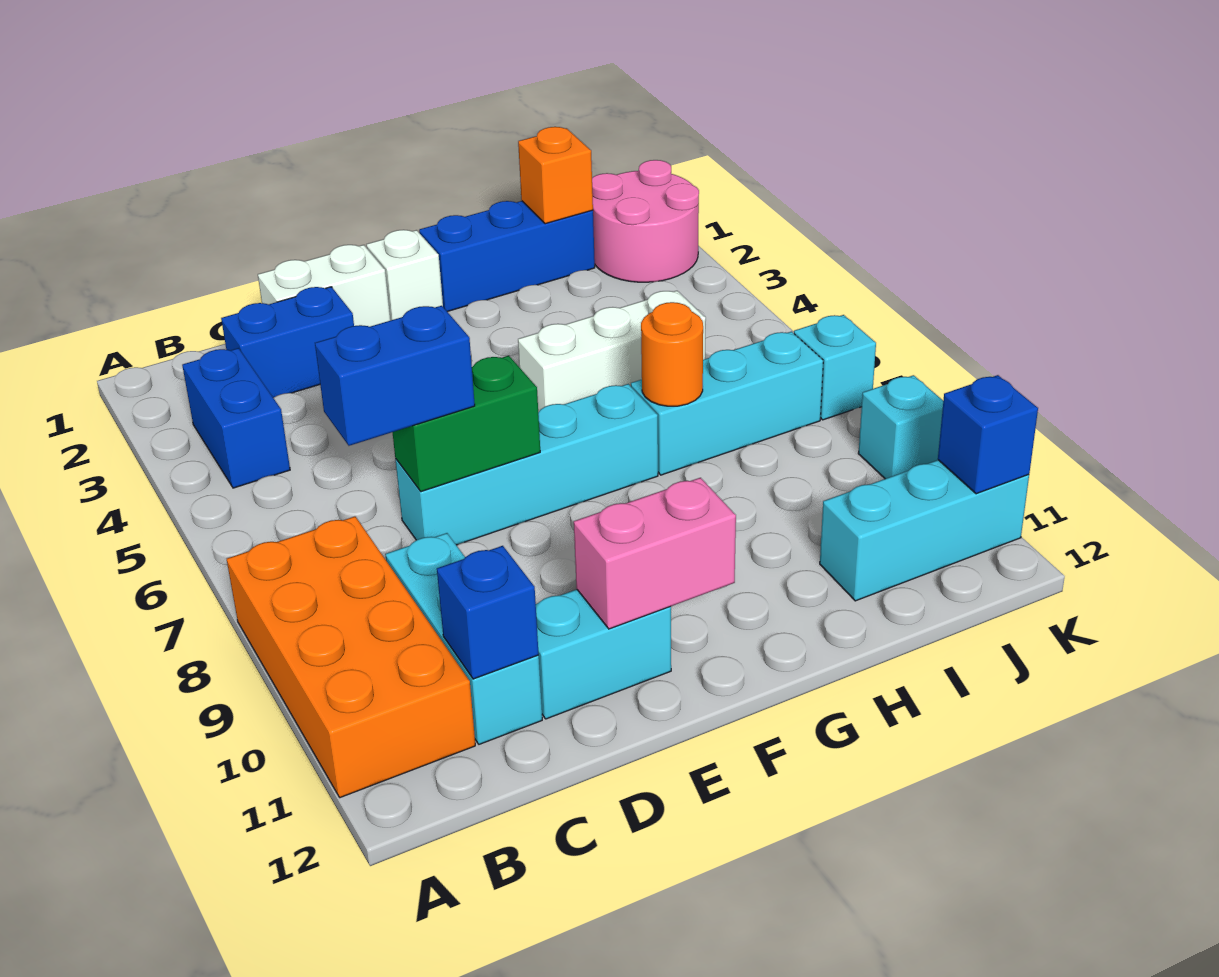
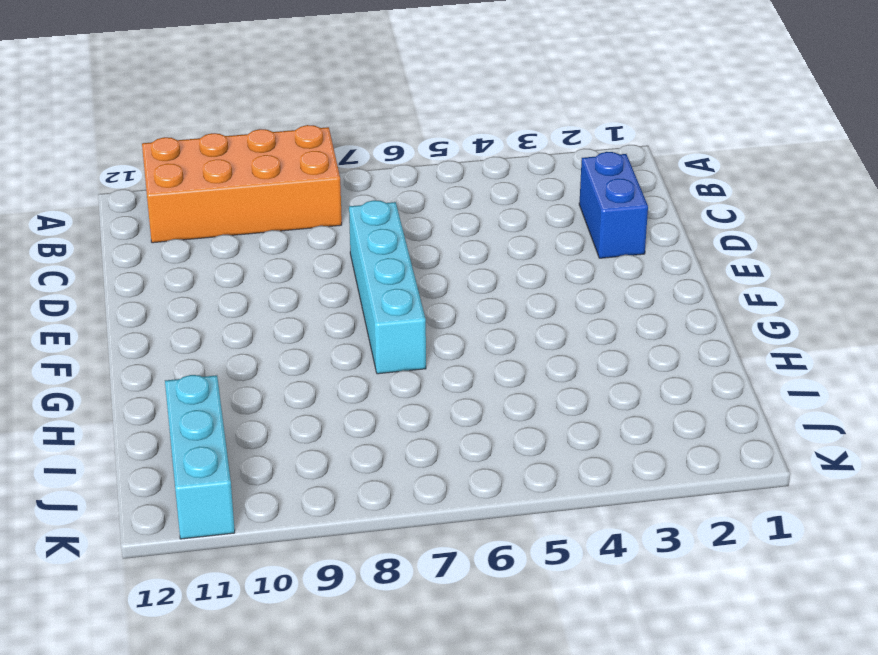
none -> blue 1x2 brick [182,348,290,488]
none -> cyan 1x3 brick [385,533,542,744]
none -> white 1x2 brick [258,245,390,327]

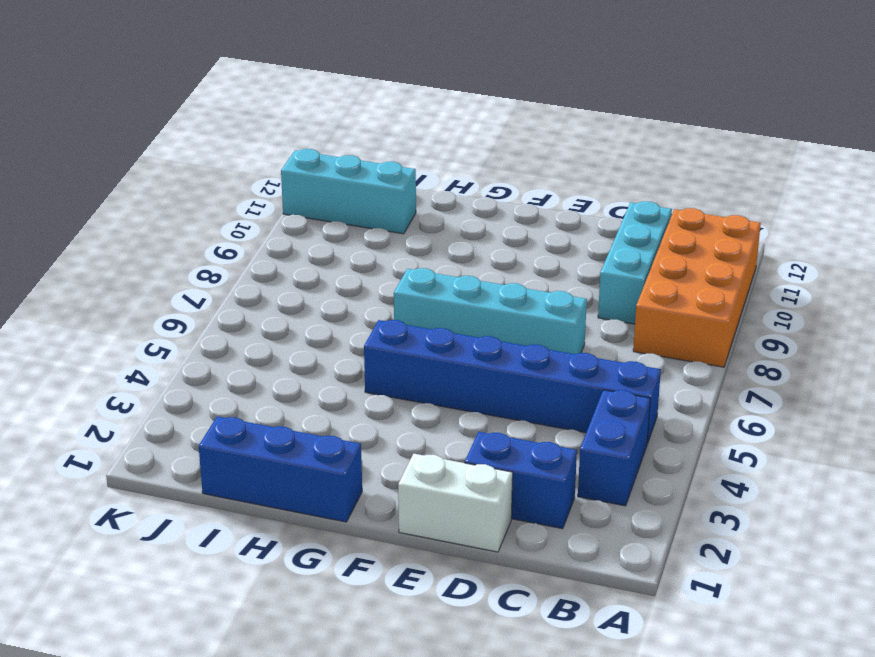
blue 1x6 brick [364,320,661,444] -> white 1x3 brick [518,291,706,412]
none -> cyan 1x2 brick [536,589,671,719]
none -> white 1x1 brick [367,230,443,320]
none -> cyan 1x3 brick [631,332,823,475]

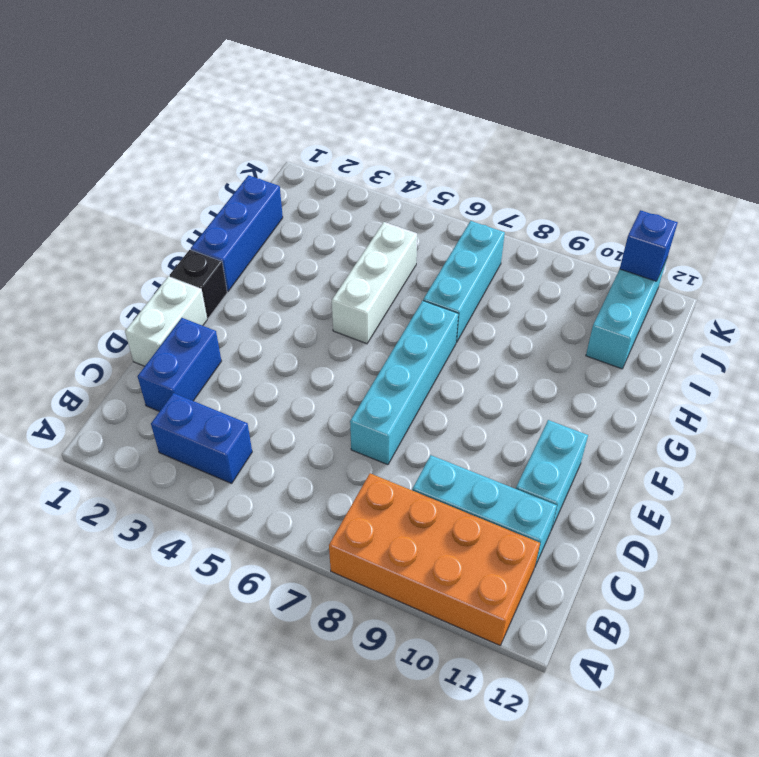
black 1x1 brick [170,250,227,318] -> white 1x1 brick [367,230,443,320]
none -> pink 2x2 round brick [592,160,699,282]
none -> cyan 1x1 brick [794,315,876,420]
none -> cyan 1x1 brick [858,375,943,479]

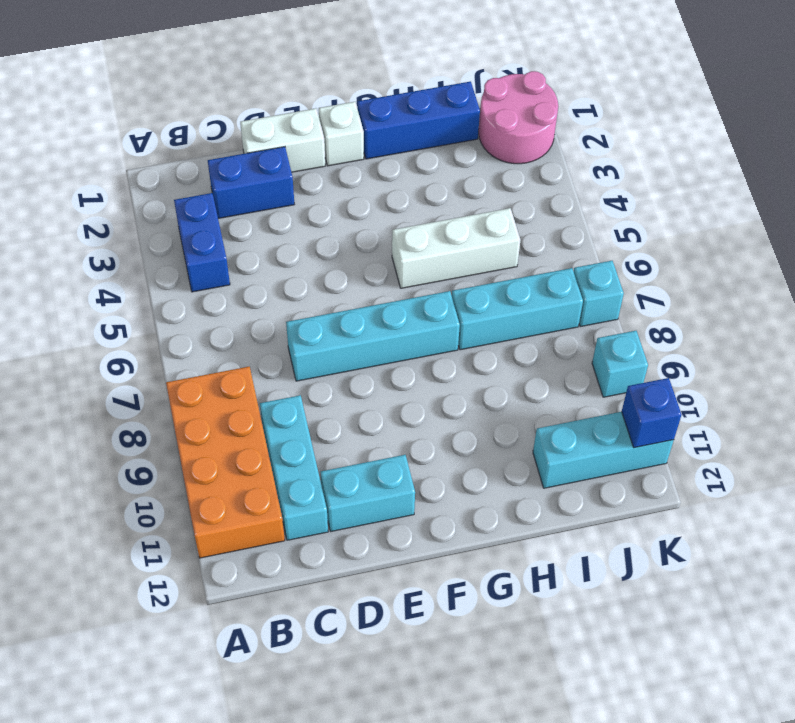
none -> blue 1x1 brick [437,546,539,679]
none -> green 1x2 brick [392,356,540,492]
none -> pink 1x2 brick [574,478,736,629]

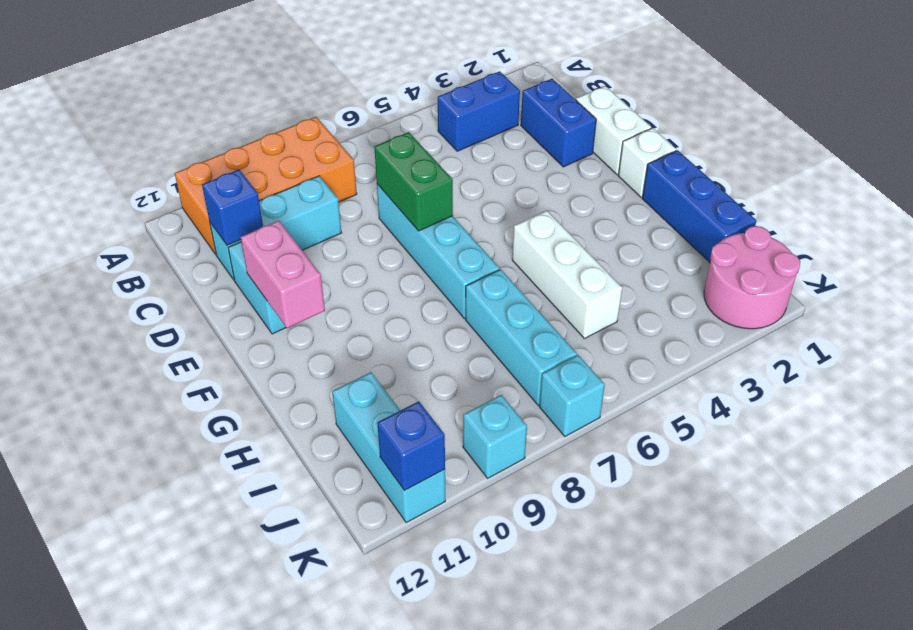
none -> orange 1x1 round brick [641,302,703,406]
none -> orange 1x1 brick [518,127,593,224]
none -> blue 1x2 brick [315,306,475,446]

